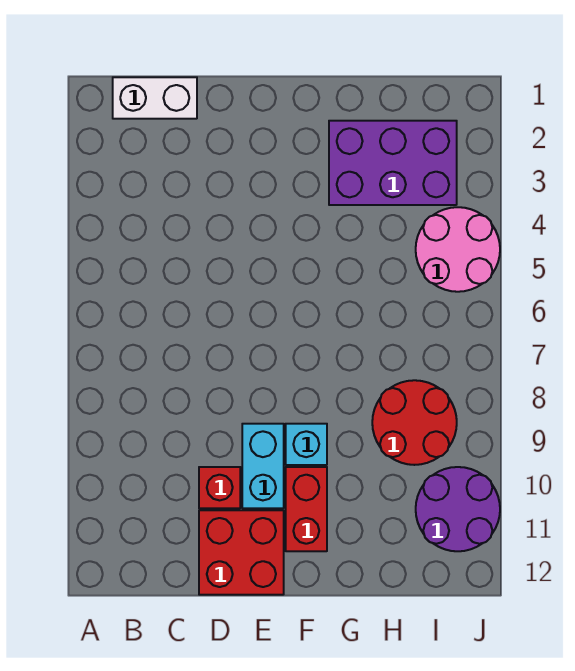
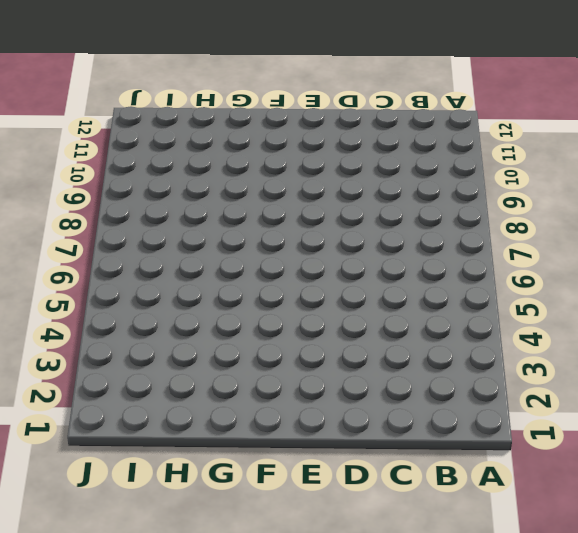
none -> white 1x2 brick [113,77,197,119]
none -> red 1x1 brick [199,467,240,508]

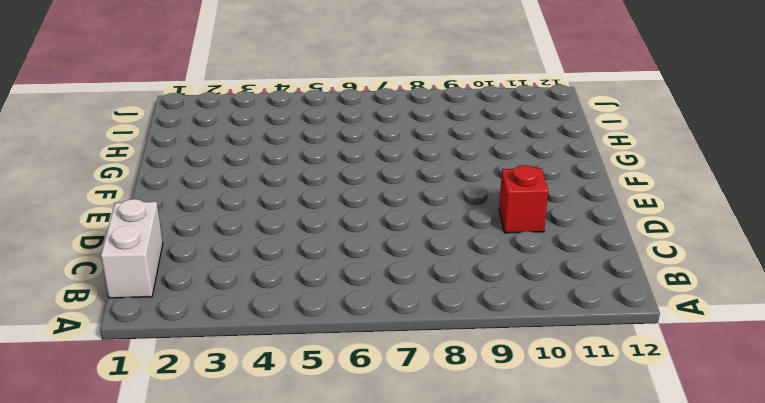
none -> red 2x2 brick [199,510,284,595]
none -> cyan 1x2 brick [242,424,284,508]

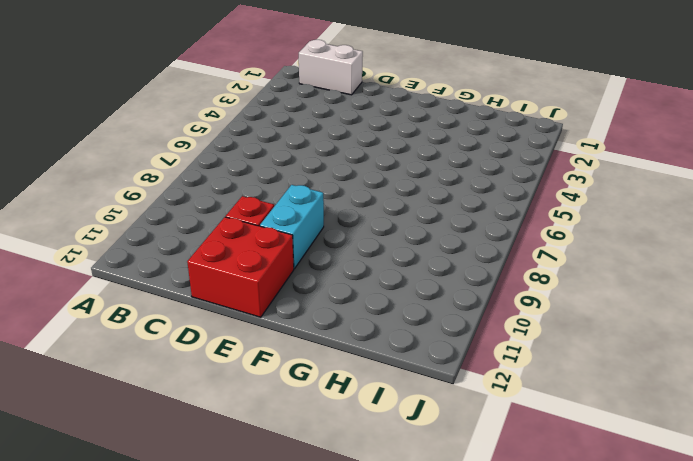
none -> cyan 1x1 brick [286,424,327,465]
none -> red 1x2 brick [286,467,327,551]

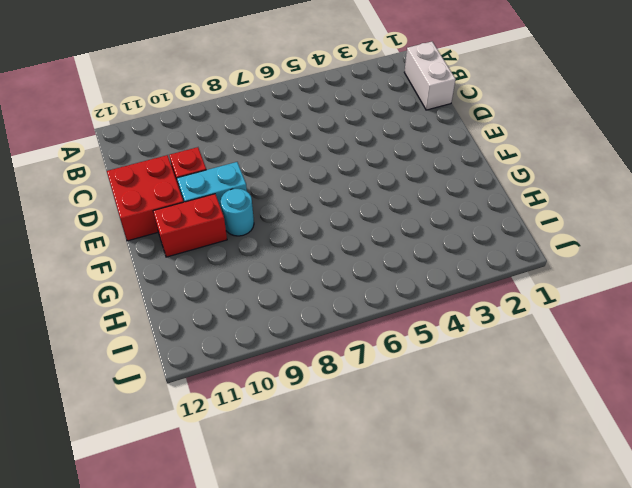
cyan 1x1 round brick [221,189,254,236] -> cyan 1x1 brick [286,424,327,465]
none -> purple 2x3 brick [329,121,457,205]
none -> red 2x2 round brick [372,380,457,465]

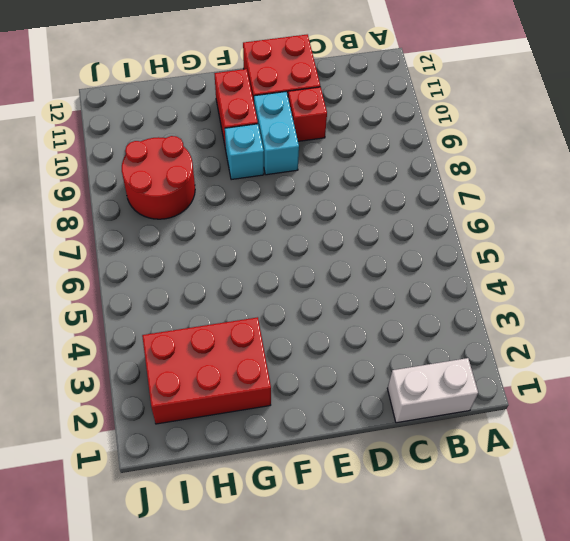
red 2x3 brick [142,317,271,424] -> purple 2x3 brick [329,121,457,205]
none -> pink 2x2 round brick [416,207,500,292]
none -> purple 2x2 round brick [416,467,500,551]

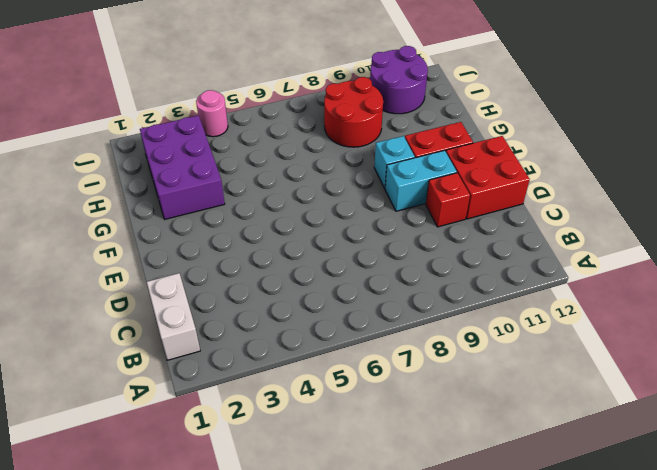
pink 1x1 round brick [196,90,228,137] -> pink 2x2 round brick [416,207,500,292]

